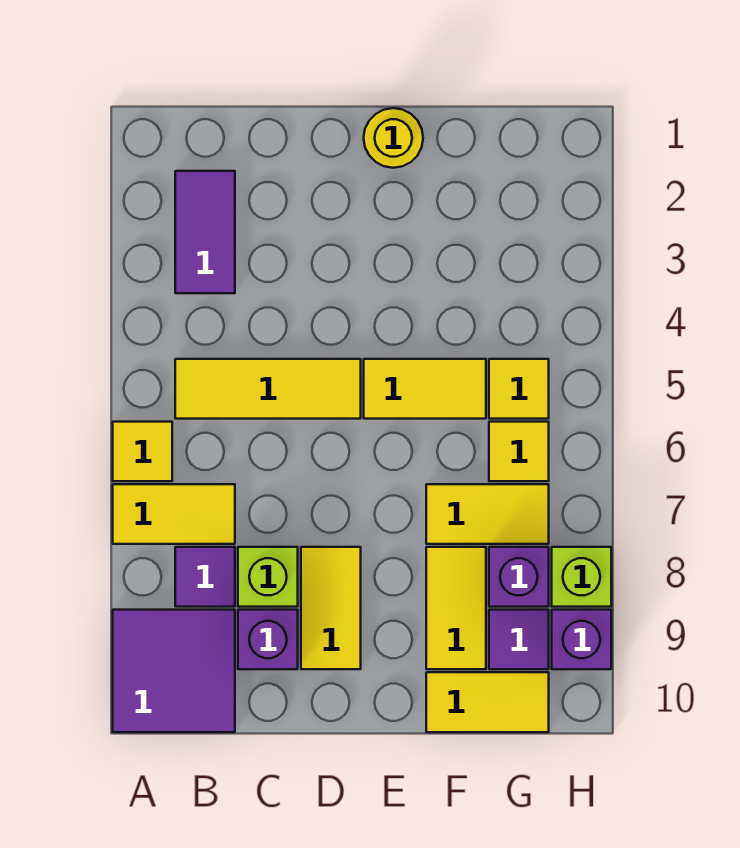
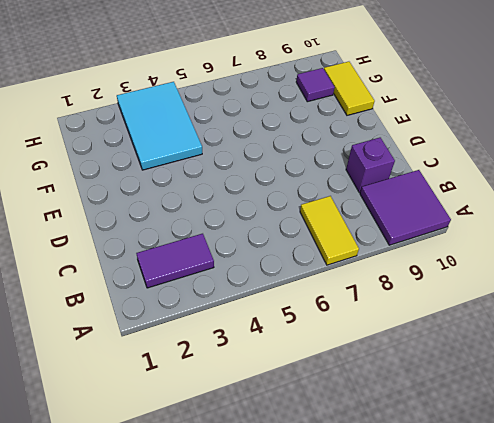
cyan 2x3 tile [117,82,202,170] -> none
none -> yellow 1x1 tile [113,422,172,481]
none -> yellow 1x3 tile [175,359,361,419]
none -> purple 1x1 tile [175,547,235,607]

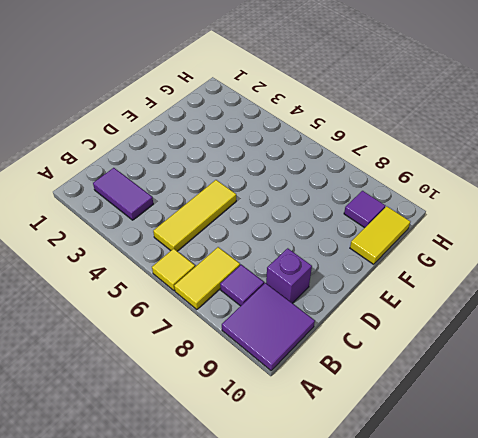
none -> lime 1x1 brick [238,547,298,607]
none -> yellow 1x2 tile [301,547,361,669]
none -> yellow 1x1 round brick [364,108,423,168]

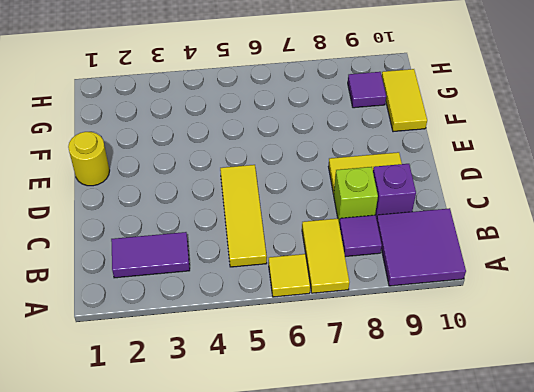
none -> yellow 1x2 tile [364,359,486,419]
none -> yellow 1x2 tile [426,484,549,544]
none -> yellow 1x2 tile [426,547,486,669]

